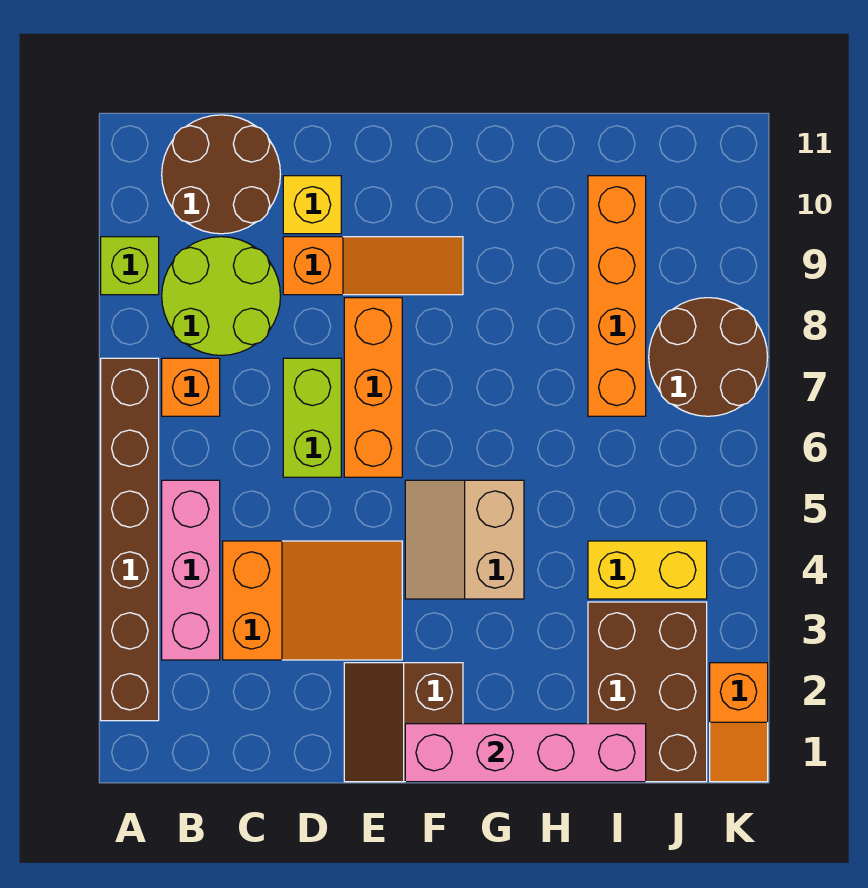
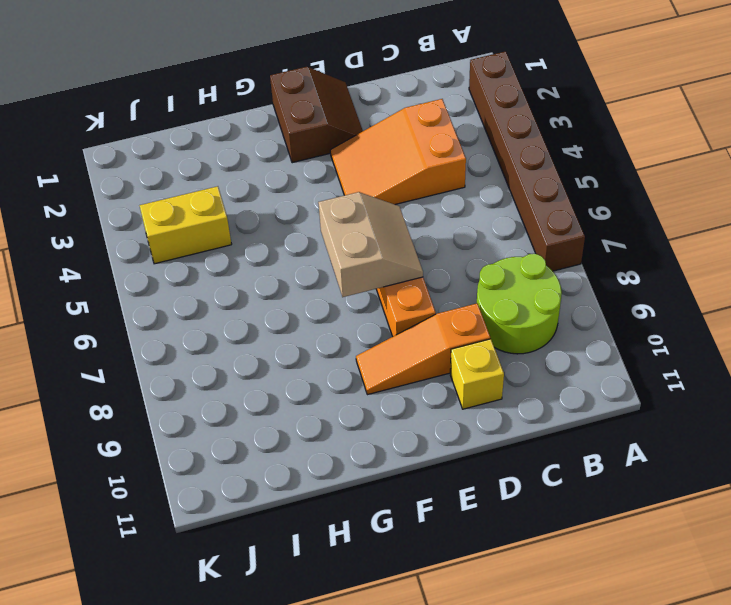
tan 2x2 slope [318,192,423,297] -> tan 2x2 slope moved to [405,480,524,599]
none -> lime 1x1 brick [101,237,159,295]
none -> pink 1x3 brick [162,480,220,660]
none -> orange 1x1 brick [162,358,220,416]

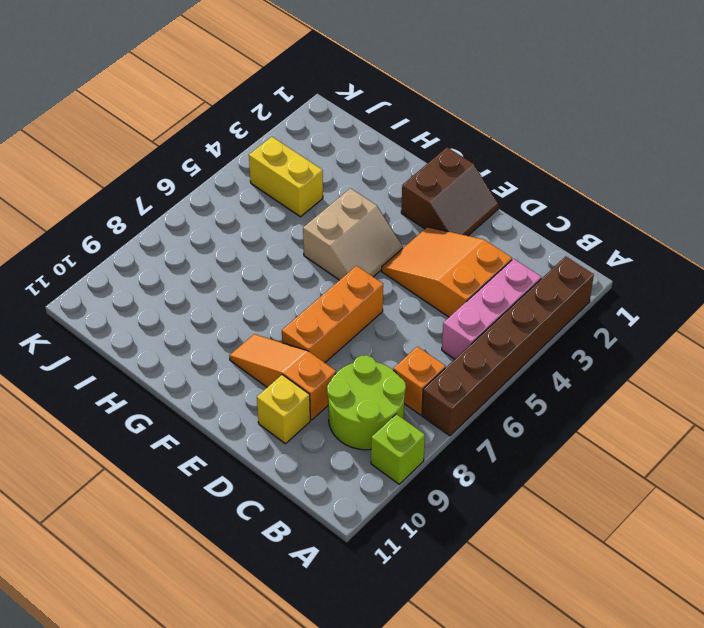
none -> brown 2x2 round brick [162,115,281,234]
none -> lime 1x2 brick [283,358,341,477]
none -> brown 2x3 brick [588,602,707,782]

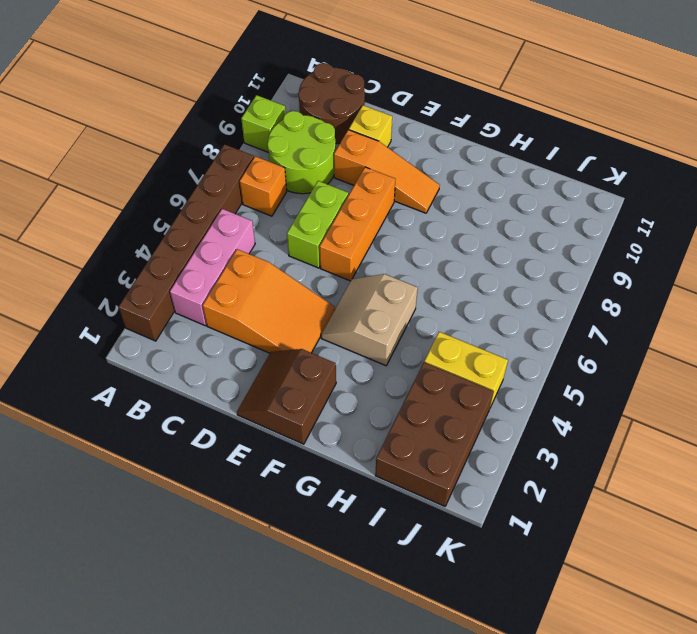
none -> orange 1x4 brick [588,176,646,416]
none -> brown 2x2 round brick [649,298,768,416]
none -> orange 1x2 slope [710,663,768,782]

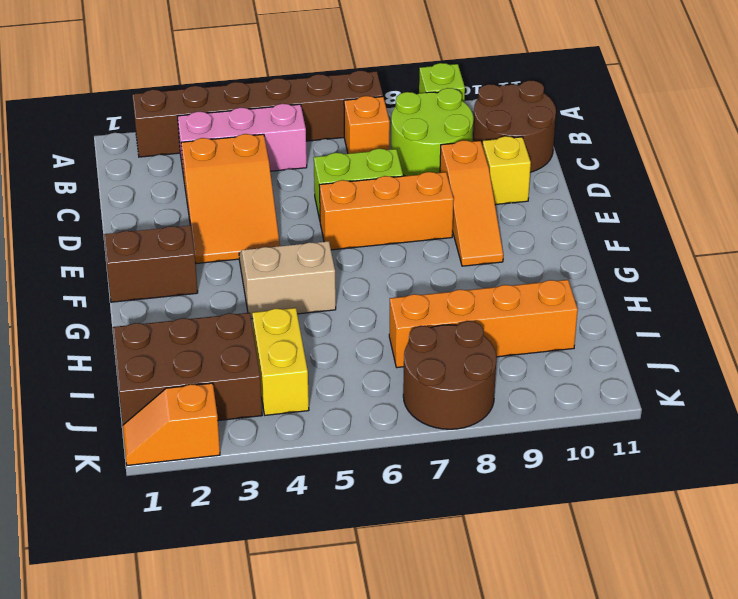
none -> pink 1x4 brick [405,724,646,782]

